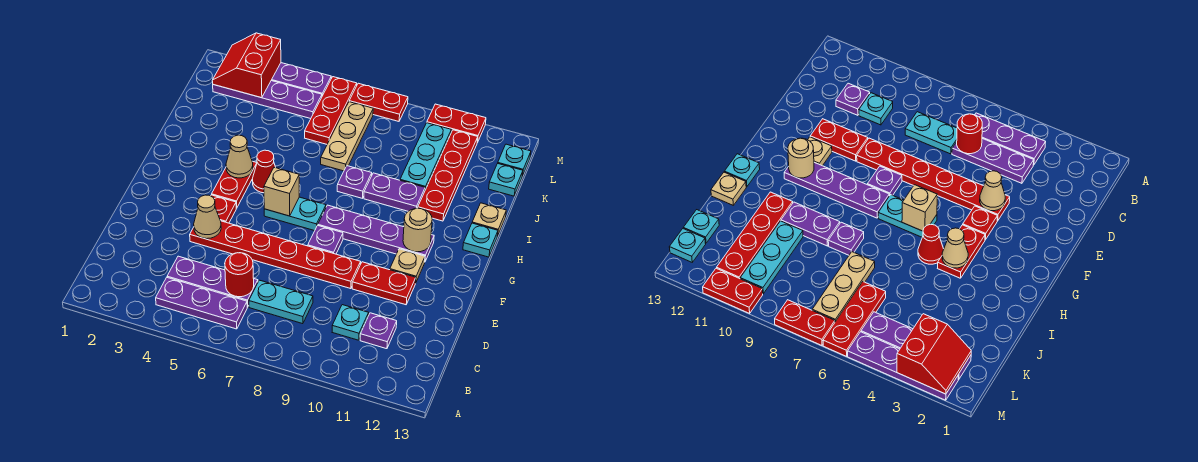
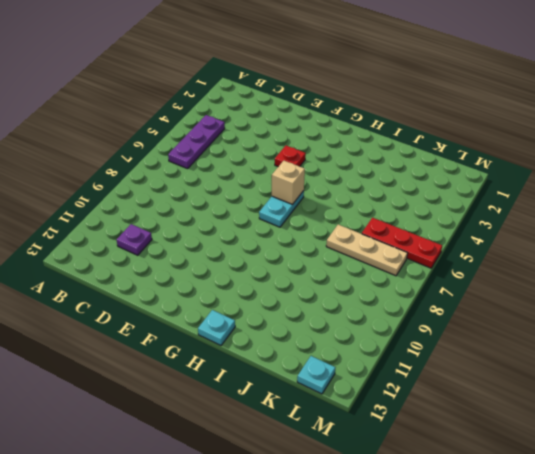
none -> purple 1x3 plate [167,256,258,307]
none -> cyan 1x2 plate [249,280,313,324]
none -> cyan 1x1 plate [332,305,369,340]
none -> red 1x6 plate [190,221,361,289]

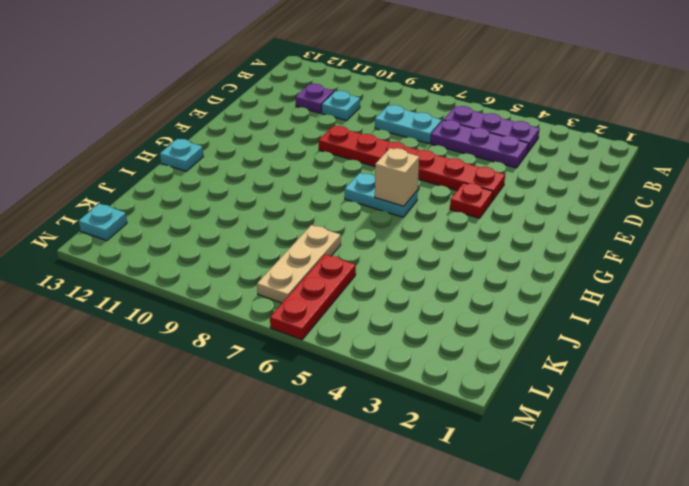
none -> red 1x2 plate [352,262,416,305]
none -> purple 1x1 plate [308,225,343,254]
none -> tan 1x1 plate [390,249,425,283]
none -> red 1x2 plate [212,161,257,208]

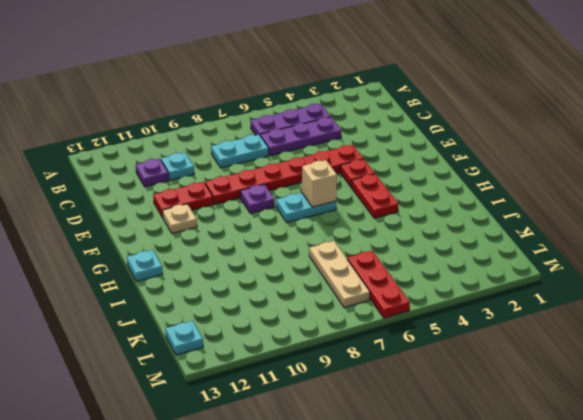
none -> purple 1x4 plate [318,205,434,261]
none -> red 1x1 cone [252,150,276,193]
none -> purple 1x1 plate [337,166,372,198]
none -> purple 1x2 plate [364,173,425,211]

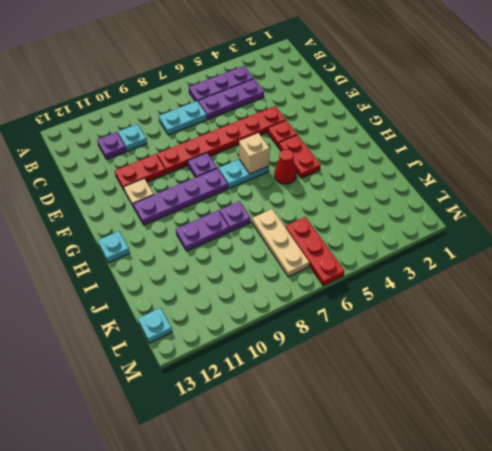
none -> red 1x4 plate [418,130,478,221]
none -> tan 1x1 plate [472,203,506,236]
none -> cyan 1x3 plate [400,123,451,190]
none -> cyan 1x1 plate [489,164,523,196]

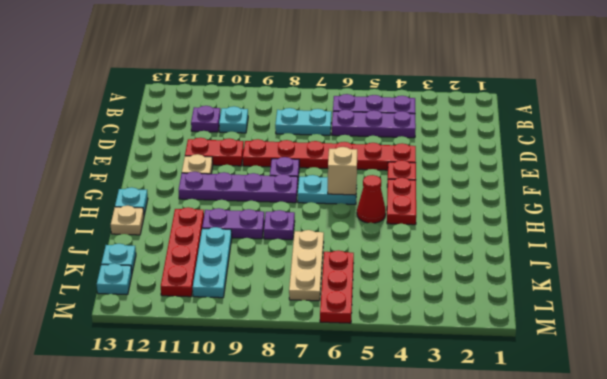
none -> purple 1x4 plate [213,81,322,119]
none -> purple 1x4 plate [271,63,331,96]
none -> red 1x2 plate [349,83,408,121]
none -> red 1x2 plate [427,104,486,143]

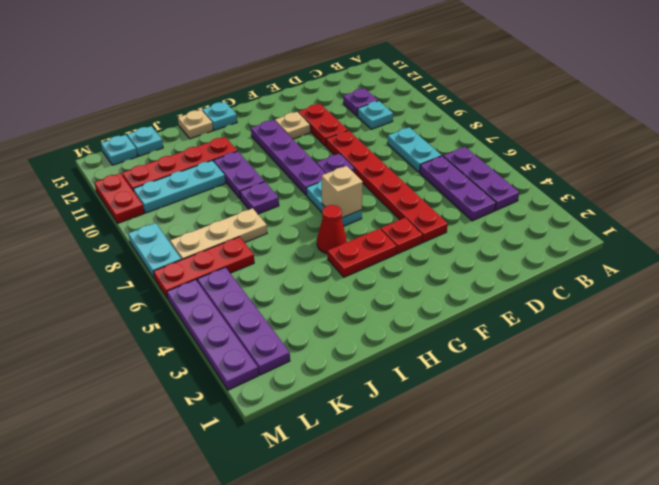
cyan 1x2 plate [128,223,181,279] -> red 1x2 plate [349,83,408,121]
none -> red 1x1 round brick [225,253,254,297]
none -> tan 1x1 cone [194,195,221,239]
none -> tan 1x1 round brick [403,208,432,252]
none -> tan 1x1 cone [226,135,253,178]

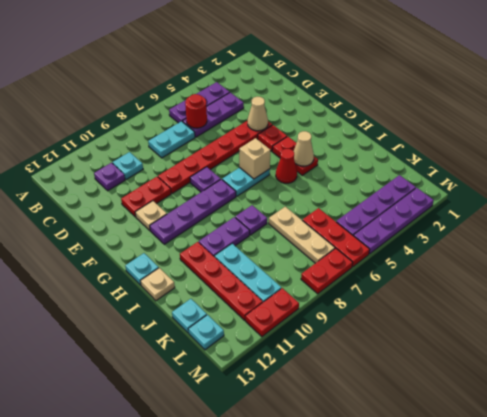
none -> tan 1x1 round brick [403,208,432,252]
none -> red 2x2 slope [212,33,281,98]

